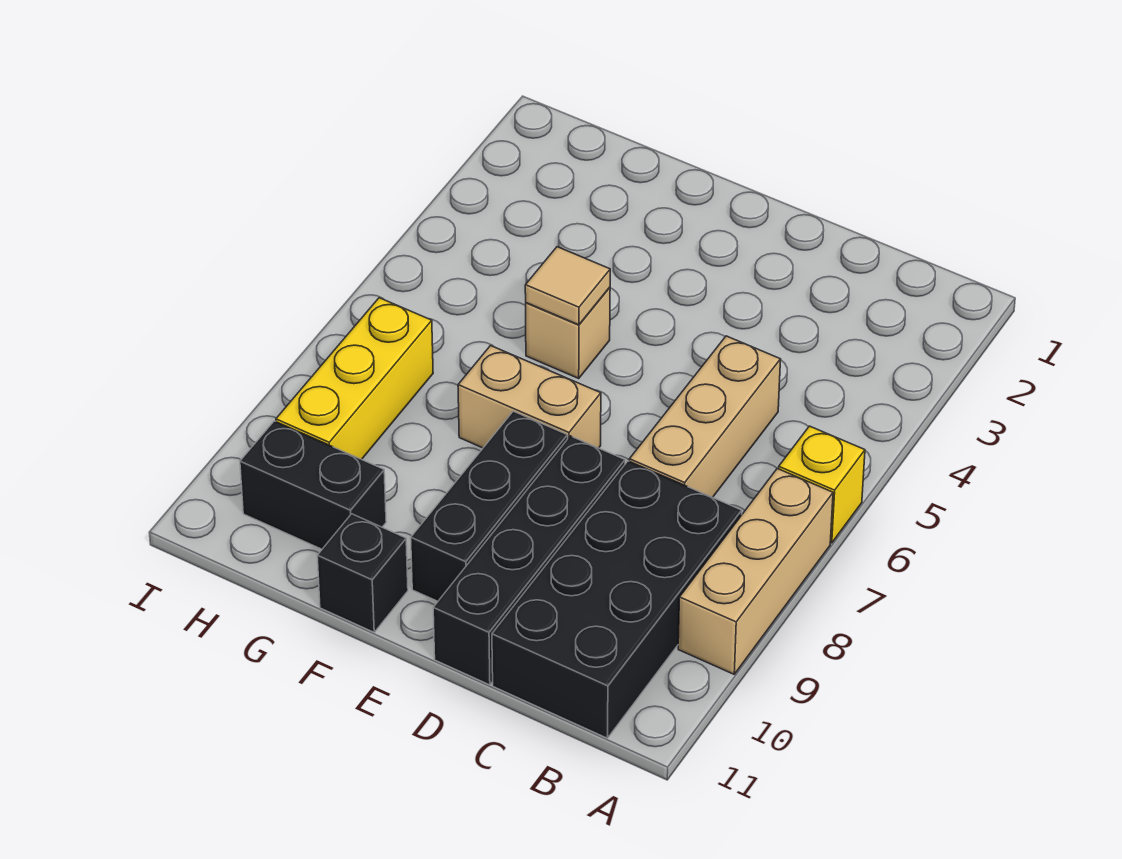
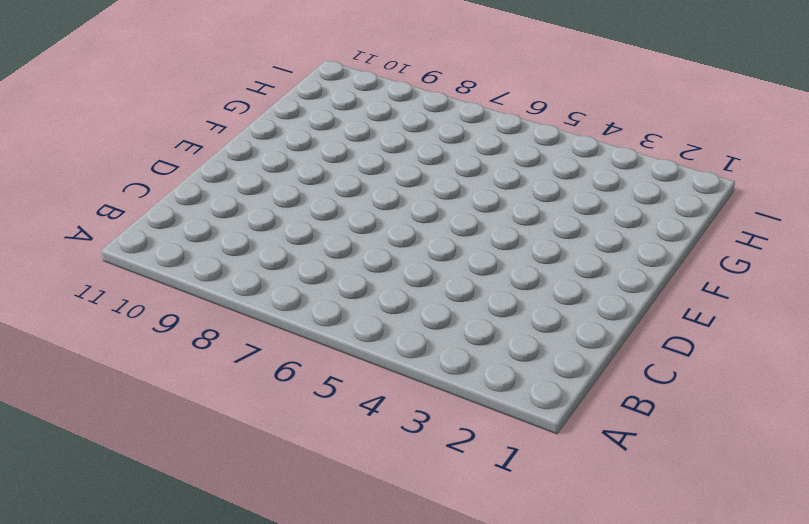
none -> yellow 1x1 brick [779,426,865,543]
none -> tan 1x3 brick [678,469,833,674]
none -> black 2x4 brick [492,461,742,738]

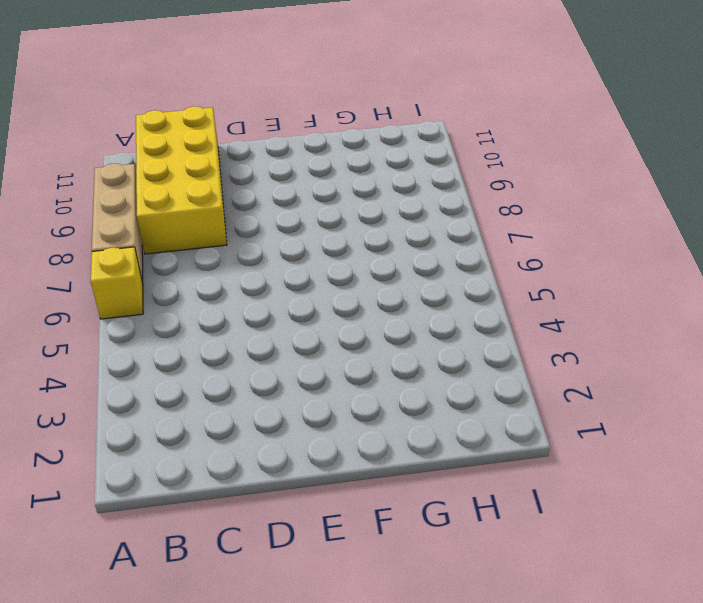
yellow 2x4 brick [136,106,227,254] -> black 2x4 brick [492,461,742,738]
none -> tan 1x3 brick [629,336,781,497]
none -> black 1x4 brick [433,436,625,685]
none -> tan 1x2 brick [458,346,601,448]

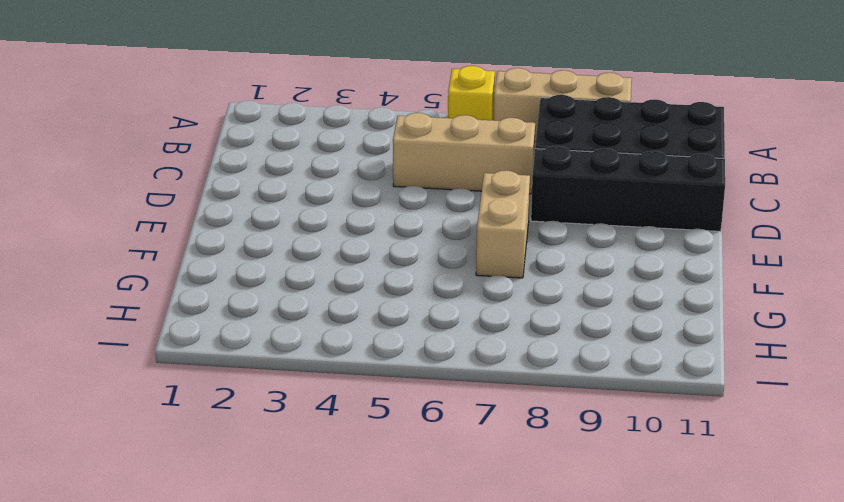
none -> black 1x3 brick [411,411,568,601]
none -> tan 1x1 brick [526,287,610,378]
none -> black 1x1 brick [317,514,408,632]

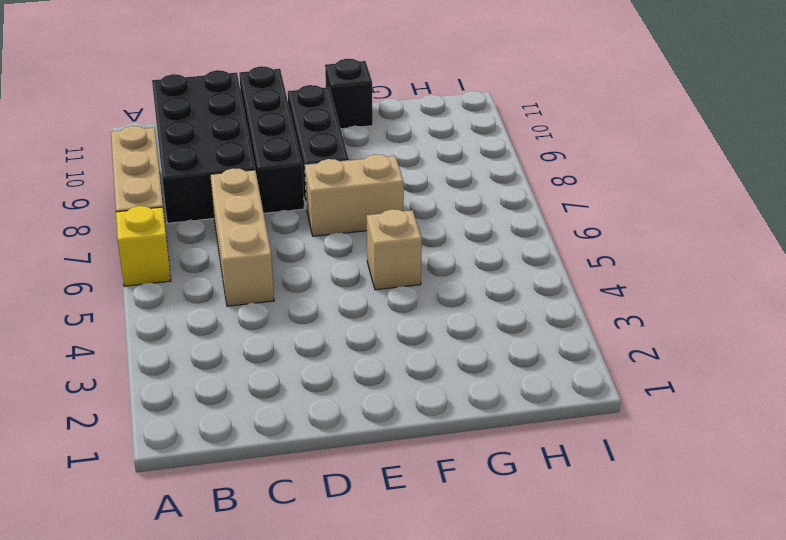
none -> black 1x2 brick [240,421,386,549]
none -> yellow 1x3 brick [276,298,433,459]
none -> tan 1x1 tile [525,247,610,325]

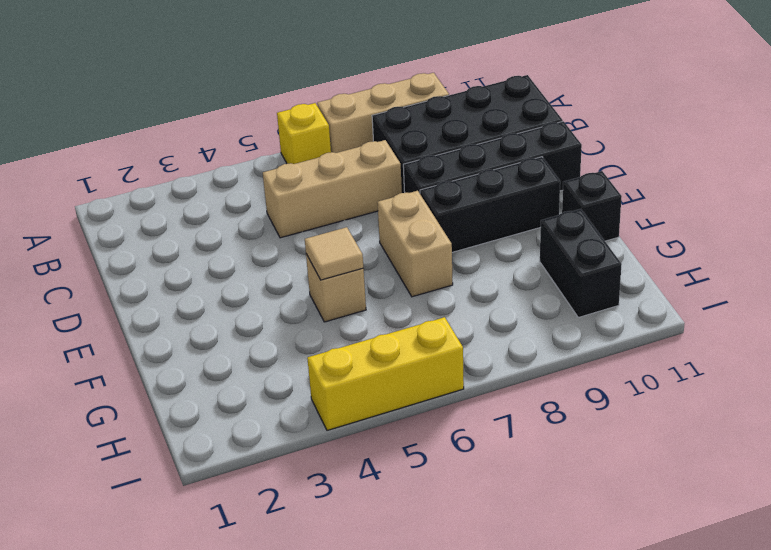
yellow 1x3 brick [307,317,464,431] -> yellow 1x3 brick moved to [276,298,433,459]

